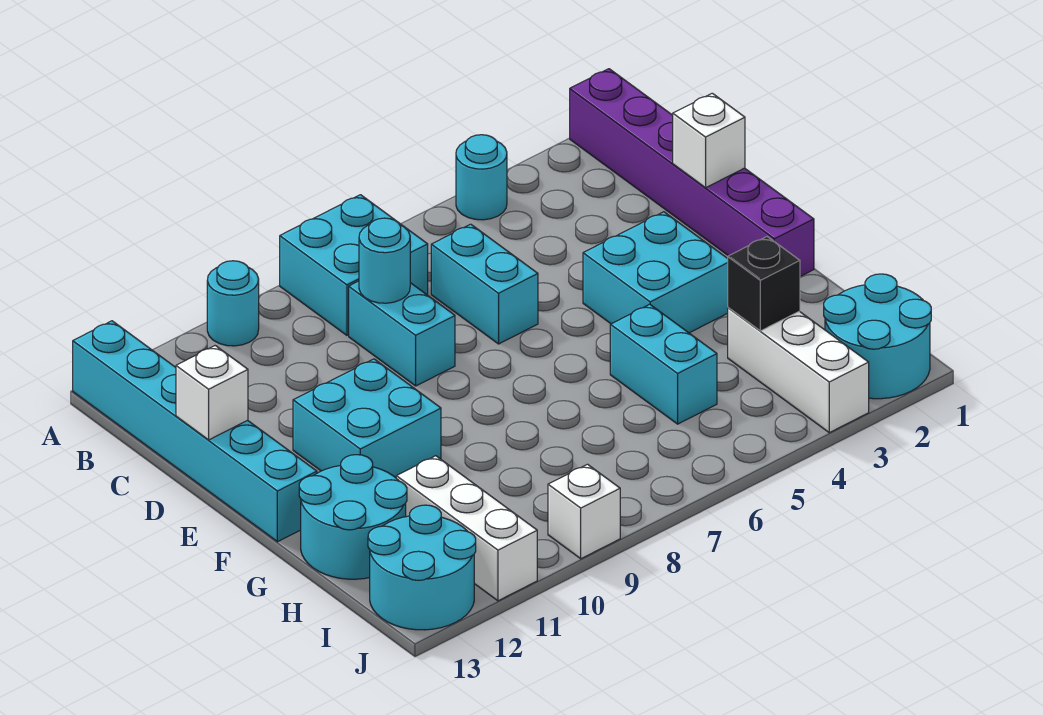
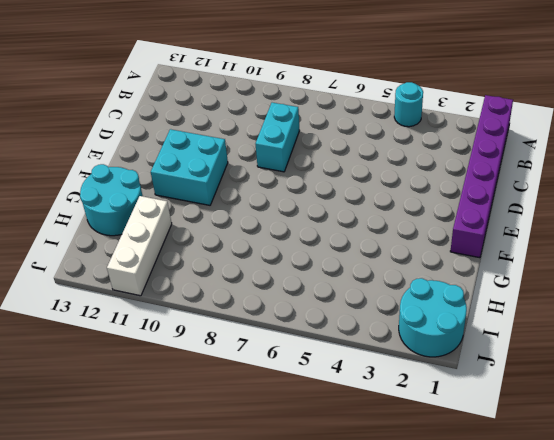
none -> cyan 2x2 brick [280,195,428,335]
none -> cyan 1x1 round brick [207,261,259,346]
none -> cyan 1x6 brick [73,321,317,542]

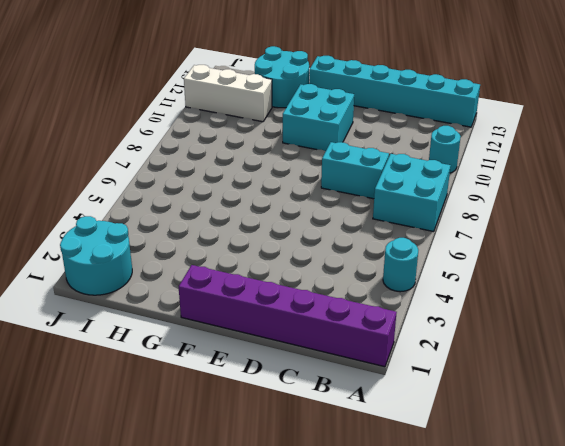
none -> cyan 1x2 brick [431,224,538,344]
none -> cyan 2x2 brick [583,212,728,333]
none -> cyan 1x2 brick [610,304,717,424]

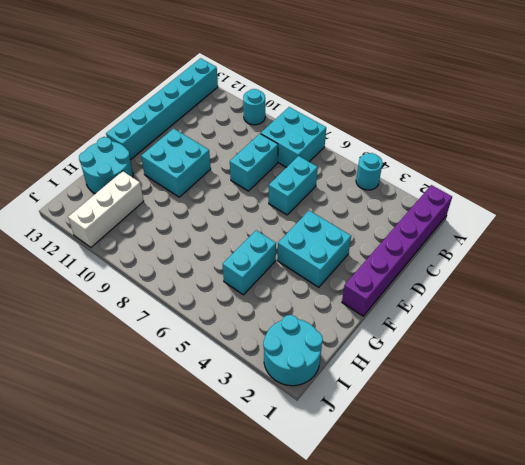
none -> white 1x3 brick [728,308,869,433]
none -> cyan 2x2 round brick [368,505,476,630]
none -> white 1x1 brick [548,464,620,559]

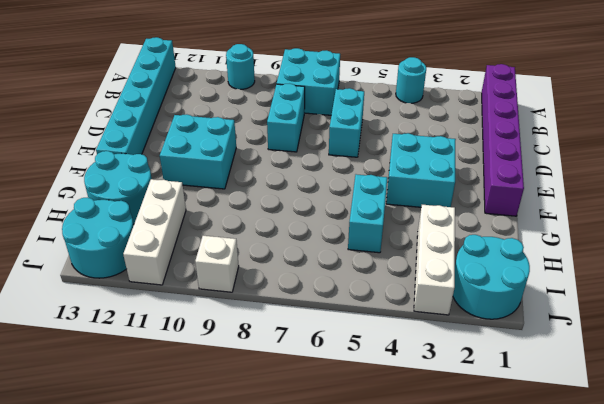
none -> cyan 1x1 round brick [359,218,410,303]
none -> white 1x1 brick [673,93,745,188]
none -> white 1x1 brick [176,346,248,440]

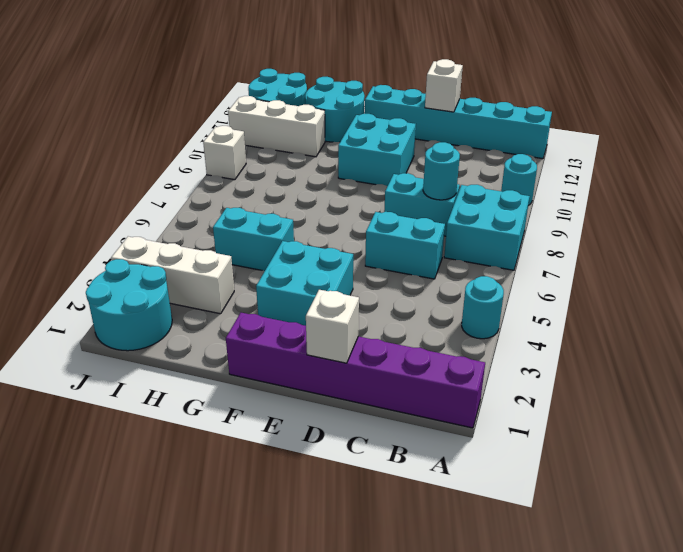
none -> black 1x1 brick [728,237,800,331]

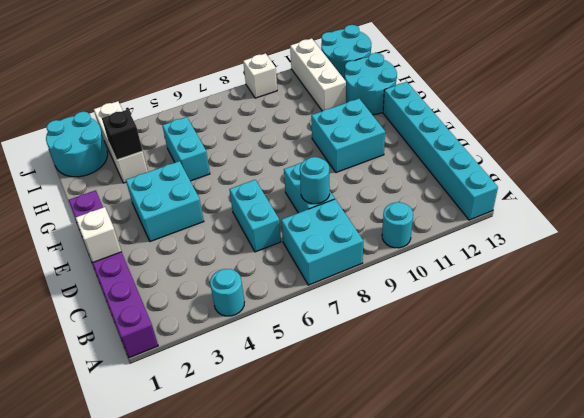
none -> white 1x1 brick [176,346,248,440]

